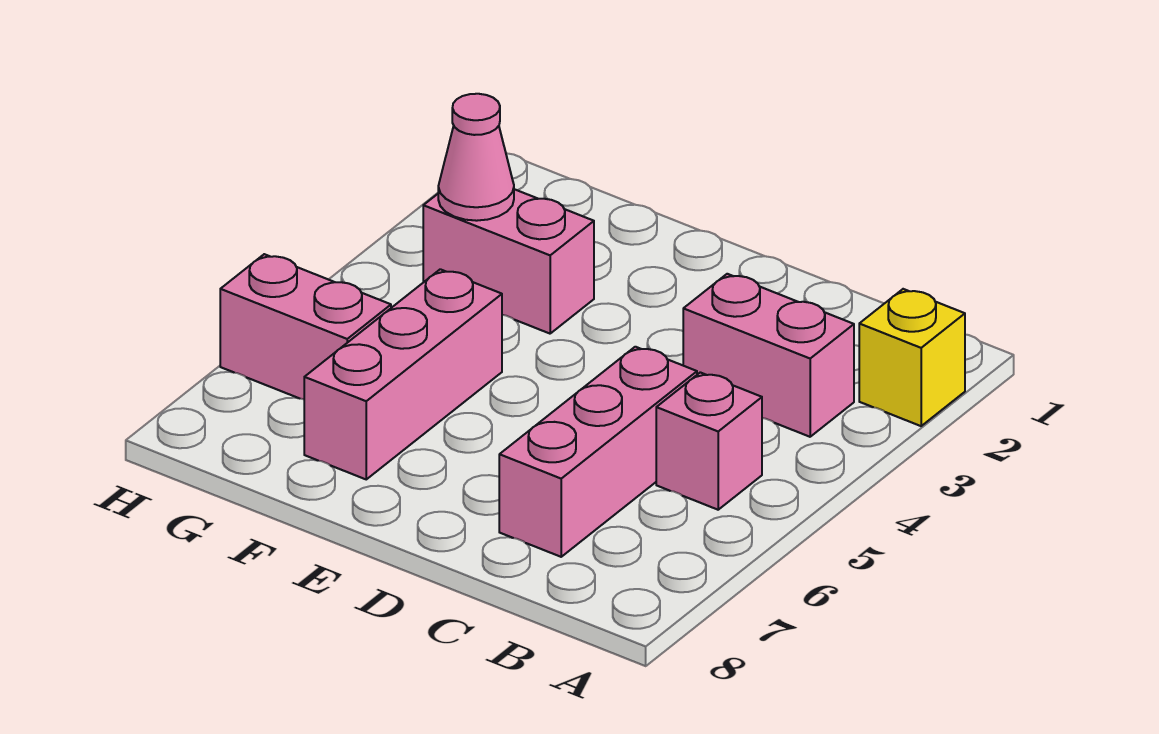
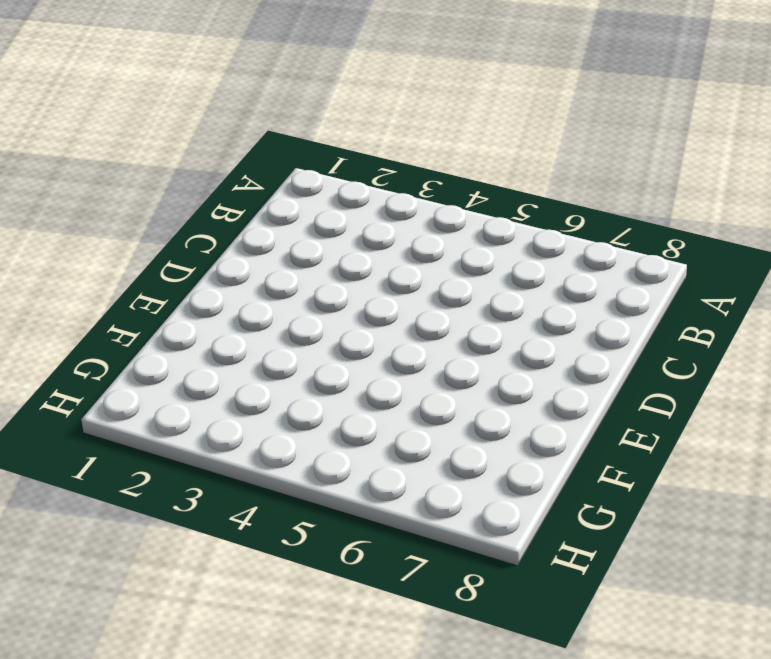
none -> yellow 1x1 brick [859,289,965,426]
none -> pink 1x2 brick [683,274,854,437]

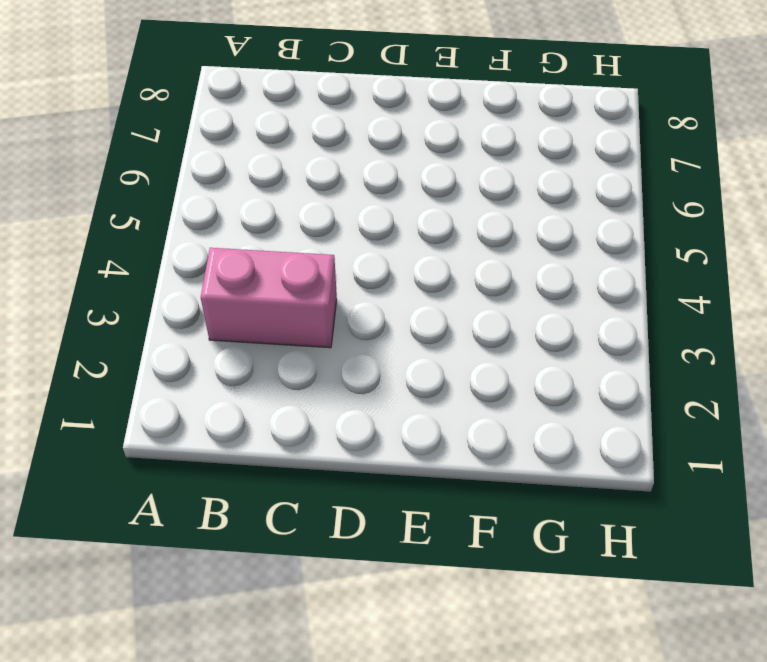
none -> yellow 1x1 brick [859,289,965,426]
none -> pink 1x1 brick [656,372,762,510]

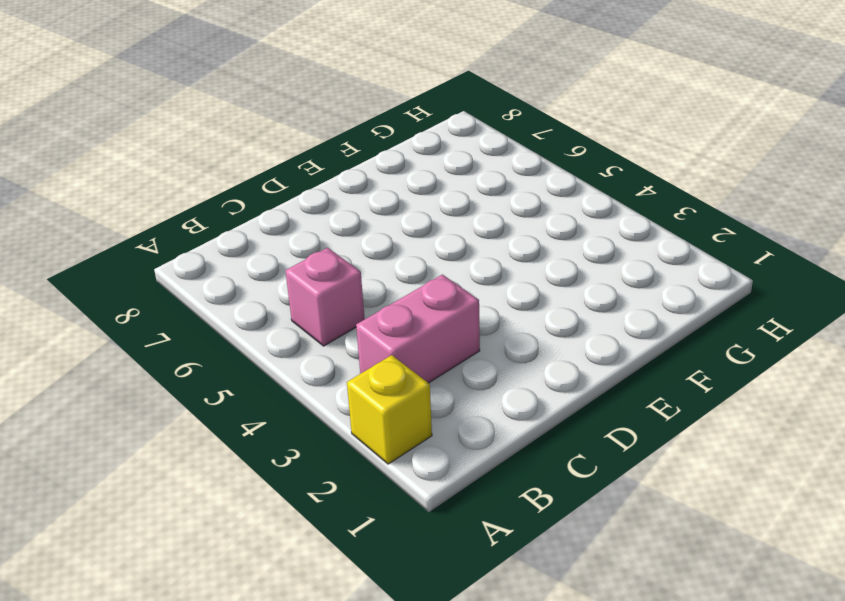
none -> pink 1x3 brick [499,347,697,557]
none -> pink 1x2 brick [423,189,594,334]

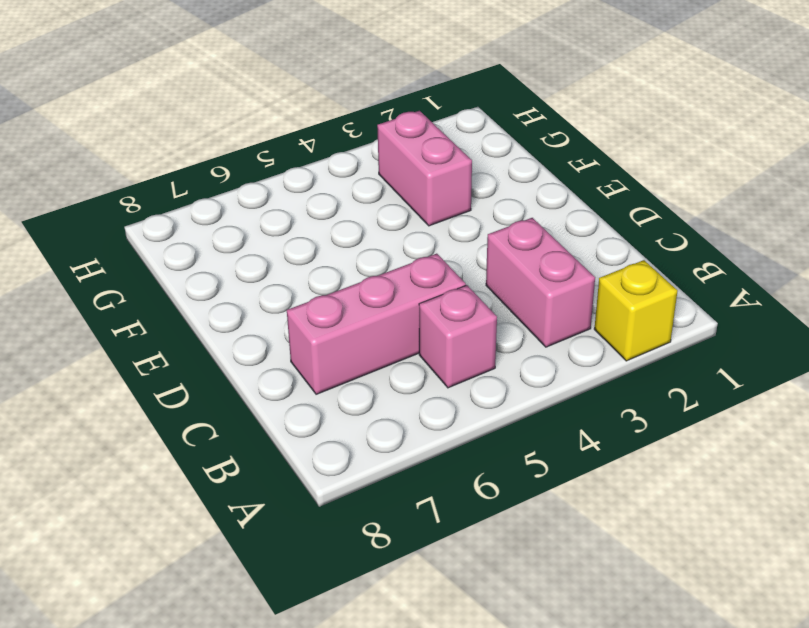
none -> pink 1x3 brick [304,269,502,479]
none -> pink 1x2 brick [220,254,391,399]

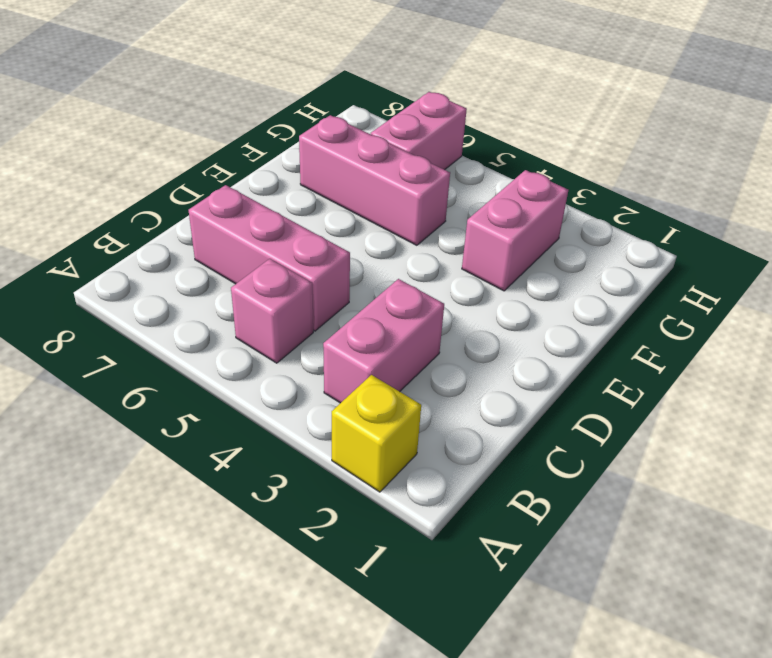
none -> pink 1x1 cone [438,94,514,221]

